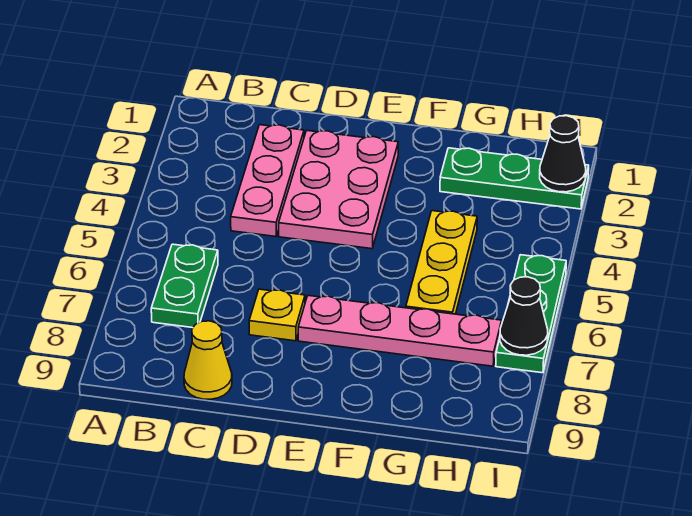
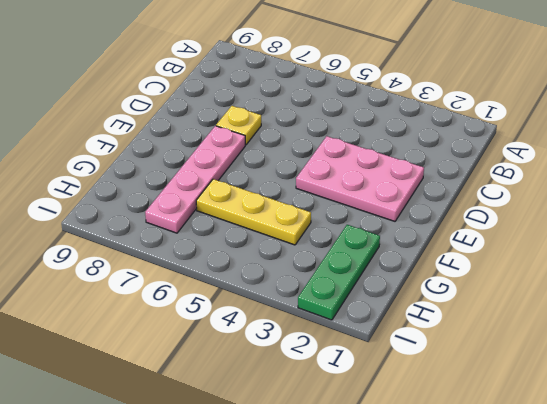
none -> green 1x2 plate [151,244,218,328]
none -> pink 1x3 plate [231,125,304,237]

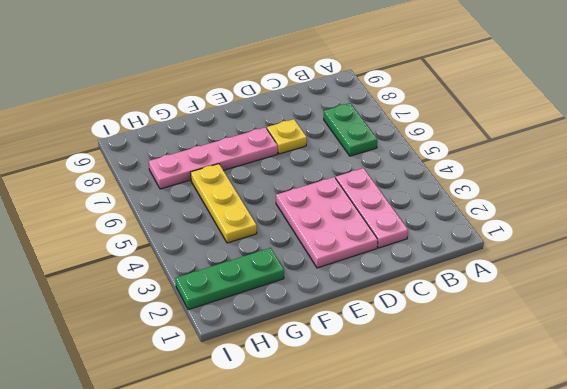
none -> yellow 1x1 cone [184,321,232,399]
none -> green 1x3 plate [496,255,566,373]

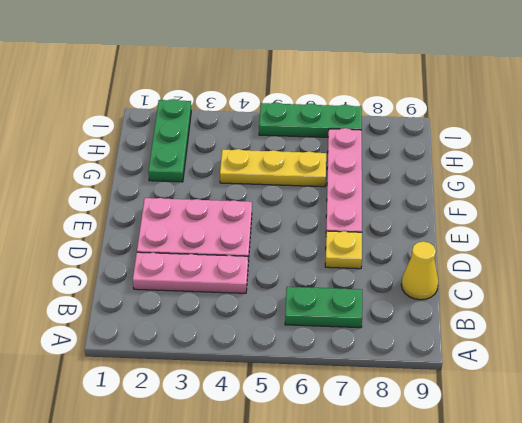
none -> black 1x1 cone [540,116,586,192]
none -> black 1x1 cone [500,277,548,355]

